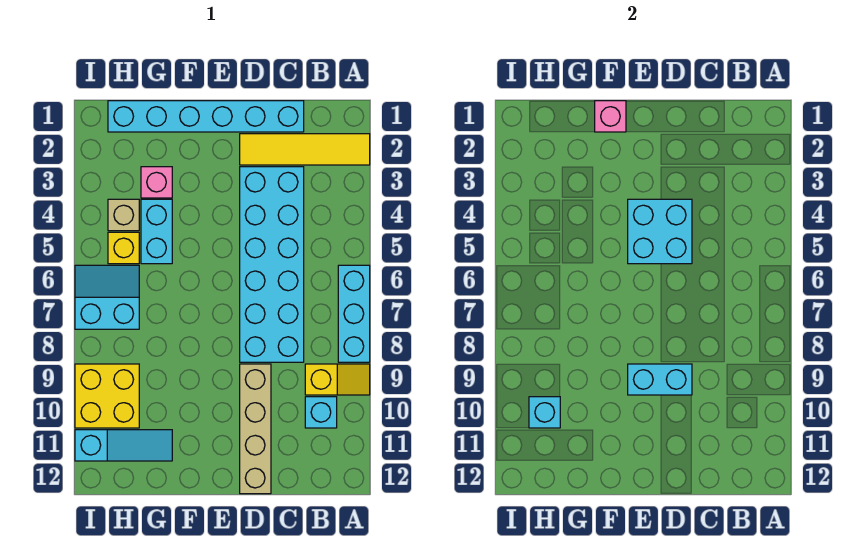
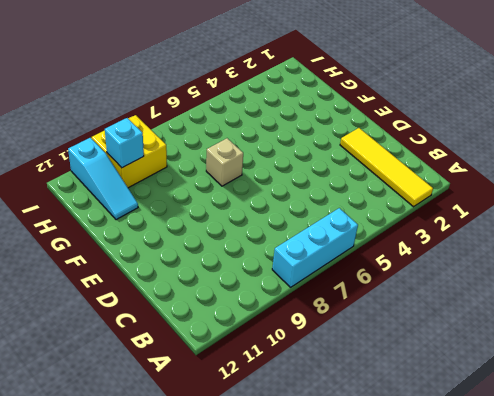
tan 1x1 brick [206,138,243,186] -> tan 1x1 brick moved to [108,199,139,231]
none -> yellow 1x2 slope [305,364,370,395]
none -> cyan 1x1 brick [305,397,337,428]
none -> cyan 1x6 brick [108,101,304,132]

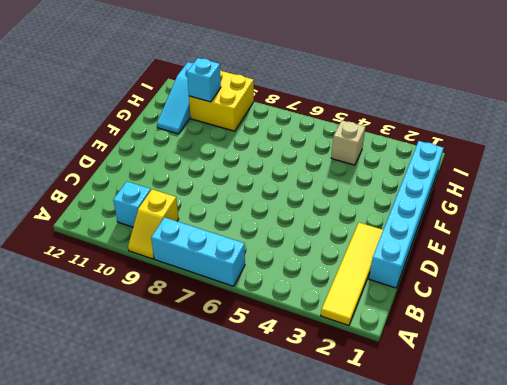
none -> cyan 2x6 brick [240,167,304,362]
none -> tan 1x4 brick [240,364,271,494]
none -> pink 1x1 brick [141,167,172,198]

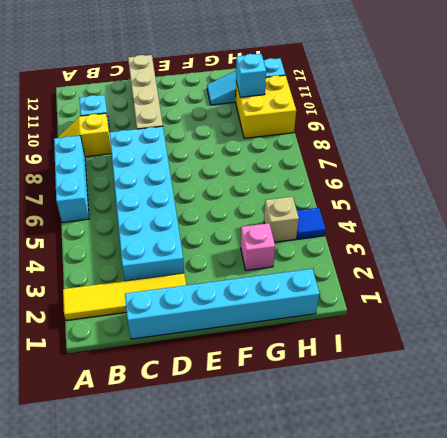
blue 1x1 tile [297,208,326,239] -> none
none -> cyan 1x2 brick [141,199,172,264]
none -> yellow 1x1 brick [108,232,139,264]
none -> cyan 2x2 slope [75,265,139,329]

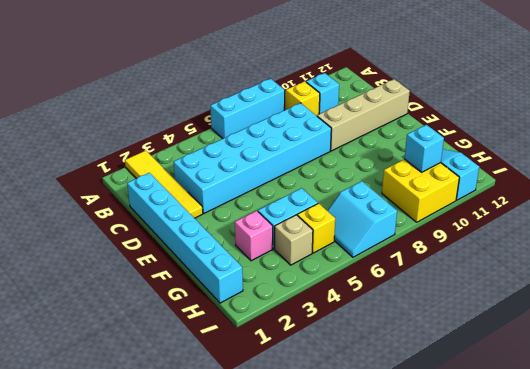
none -> cyan 2x2 brick [628,199,692,264]
none -> cyan 1x2 brick [628,364,692,395]
none -> pink 1x1 brick [595,101,626,132]

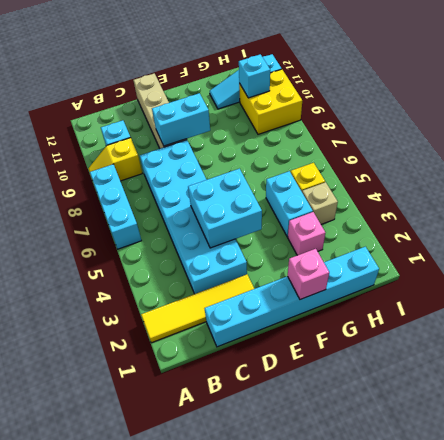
none -> cyan 2x2 slope [75,265,139,329]

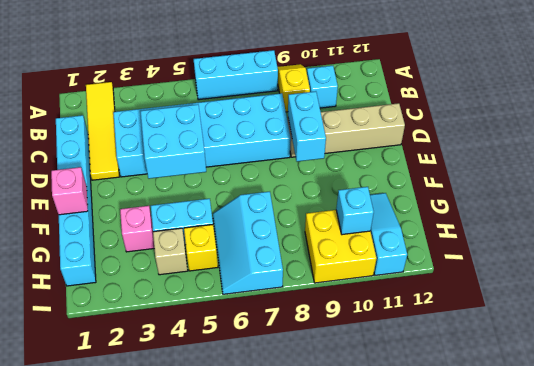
cyan 2x3 slope [213,192,283,294] -> cyan 2x2 slope [75,265,139,329]

